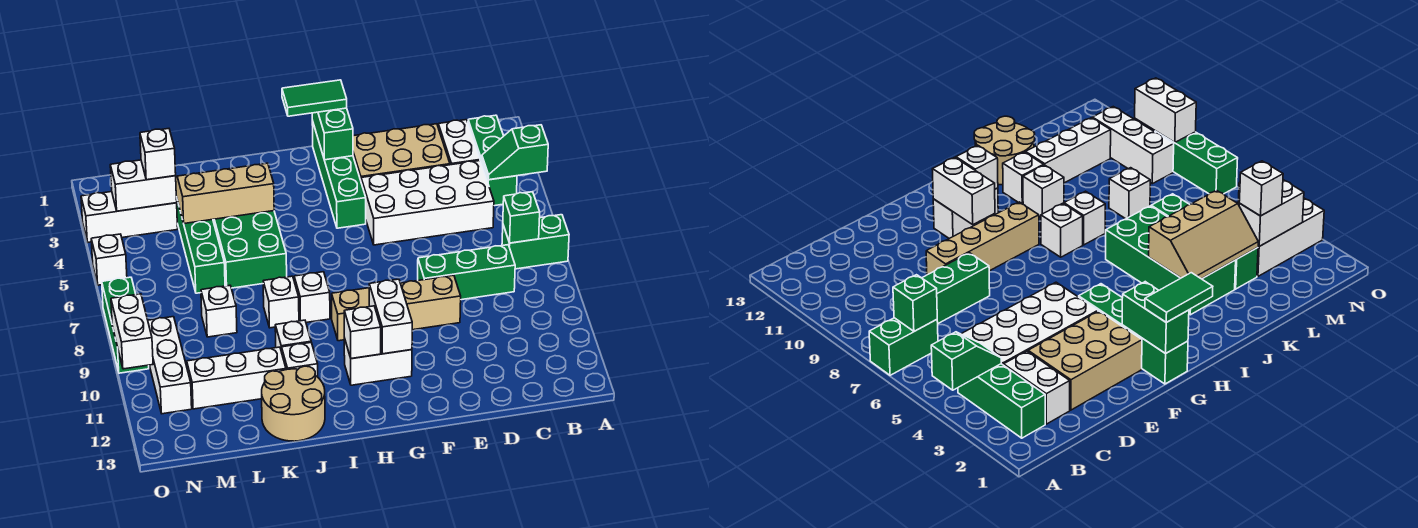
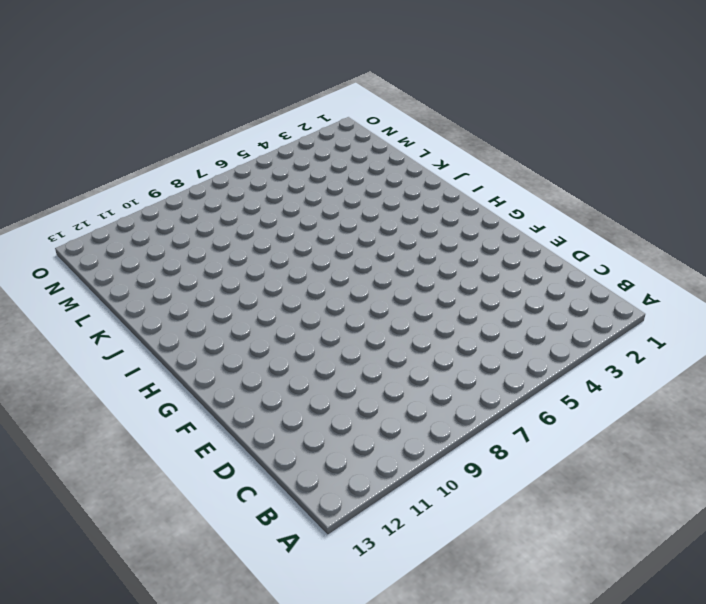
none -> green 1x2 brick [502,215,569,269]
none -> green 1x3 brick [468,115,517,206]
none -> white 1x2 brick [438,120,480,165]
none -> white 2x4 brick [361,161,494,245]

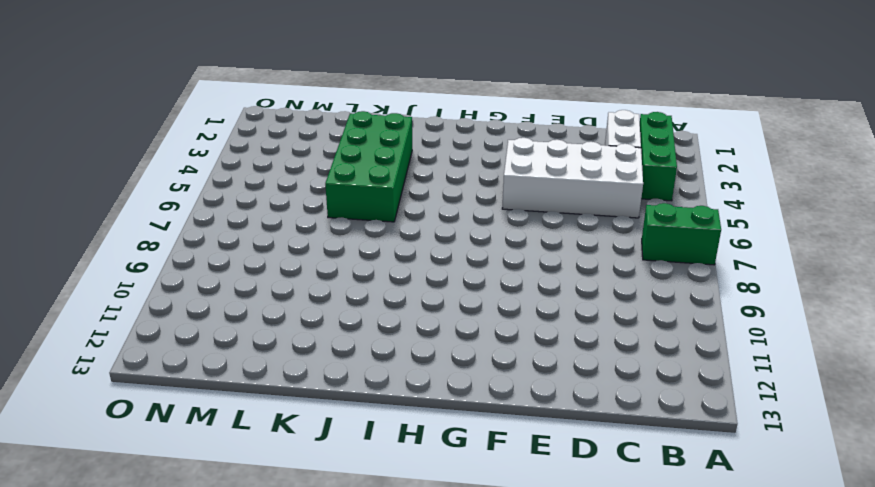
none -> green 1x3 brick [418,245,515,300]
none -> tan 2x3 brick [353,124,450,180]
none -> tan 1x4 brick [332,275,461,341]
none -> green 1x4 brick [312,121,366,228]

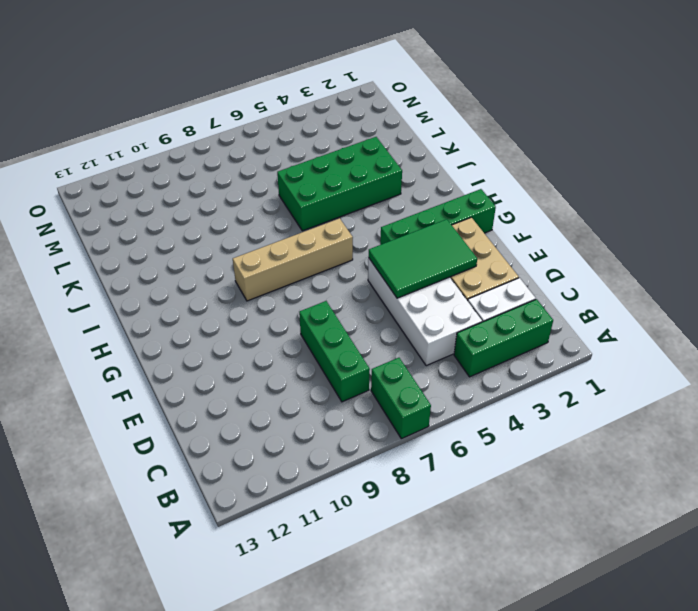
green 2x3 tile [369,219,477,298] -> none
tan 1x4 brick [233,218,353,301] -> tan 1x4 brick turned to [332,275,461,341]
none -> white 1x2 brick [344,338,412,385]
none -> white 1x1 brick [294,272,330,323]
none -> white 1x1 brick [263,276,299,328]
none -> white 1x1 brick [275,320,311,352]

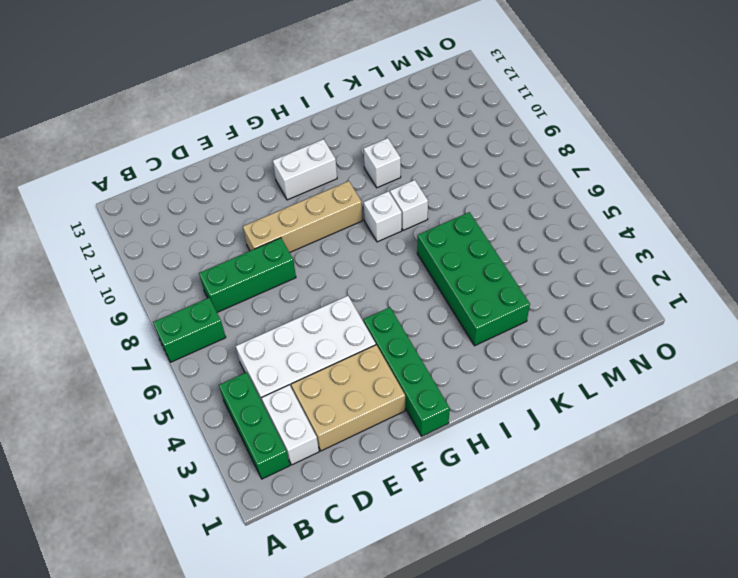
none -> white 1x1 brick [282,342,318,377]
none -> tan 2x2 round brick [262,366,325,441]
none -> white 1x3 brick [187,347,286,409]
none -> green 1x4 brick [176,197,225,293]

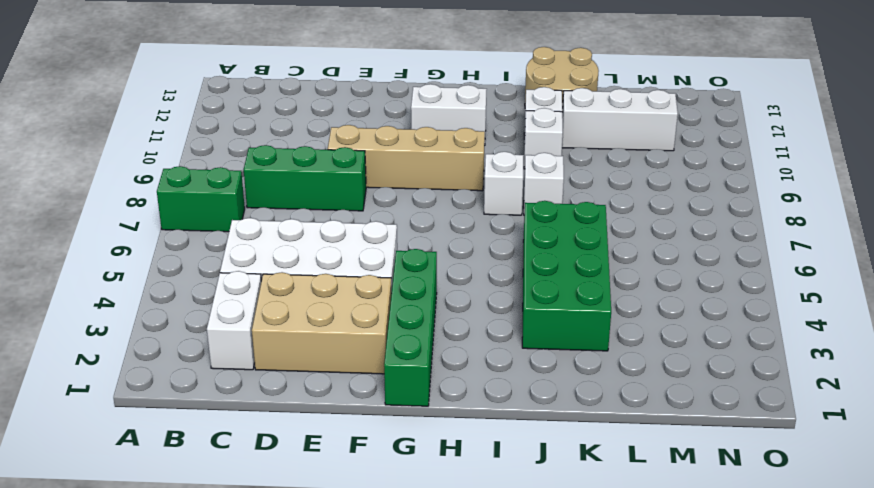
none -> green 1x3 brick [468,115,517,206]
none -> green 1x4 brick [176,197,225,293]
none -> white 1x1 brick [201,285,237,337]
none -> white 1x3 brick [81,192,178,242]

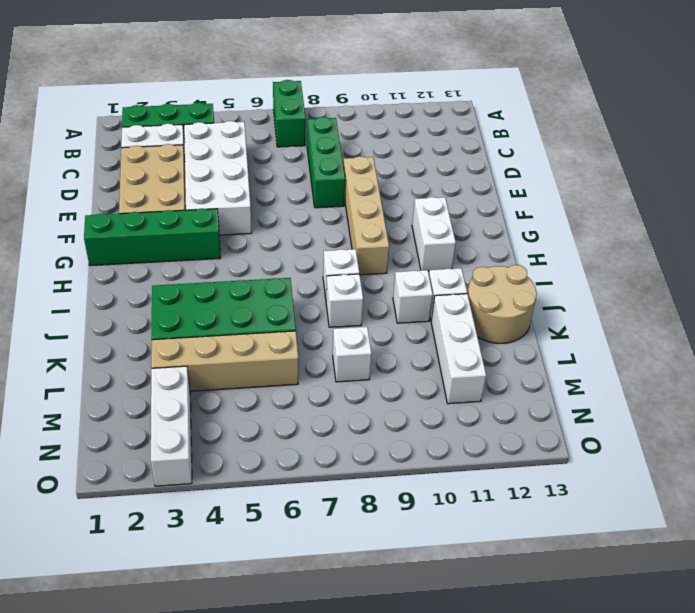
tan 1x4 brick [151,331,298,391] -> green 1x4 brick [176,197,225,293]
none -> white 1x3 brick [148,317,192,414]
none -> white 1x1 brick [91,234,127,285]
none -> green 1x3 brick [102,277,149,373]
none -> green 1x2 slope [482,125,548,180]

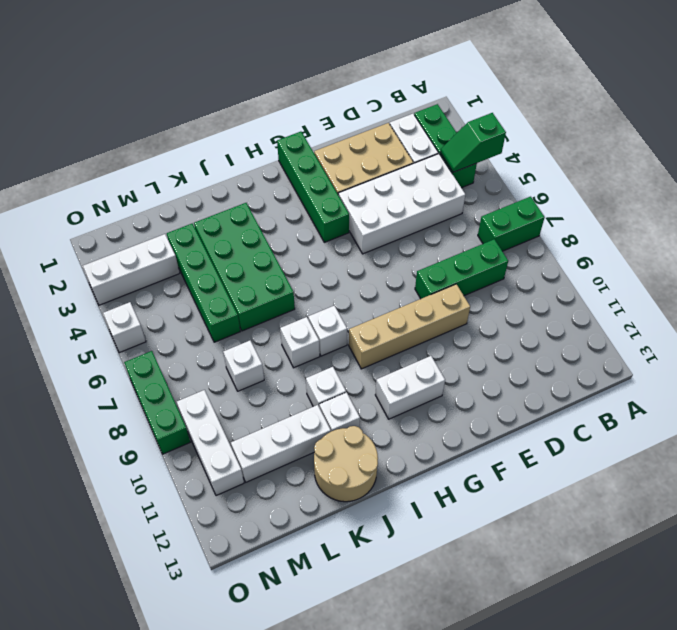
none -> green 1x1 brick [503,192,540,243]
none -> green 1x2 brick [312,108,353,160]
none -> white 1x2 brick [369,279,412,354]
none -> white 1x1 brick [344,306,381,359]

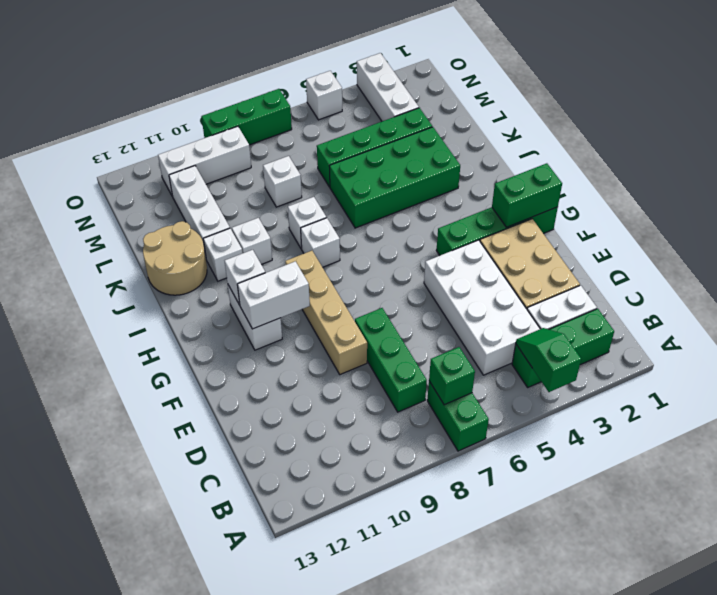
none -> tan 2x3 slope [176,163,274,224]
none -> white 1x2 brick [110,160,177,211]
none -> white 1x2 brick [111,294,153,369]
none -> green 1x2 tile [282,80,347,116]

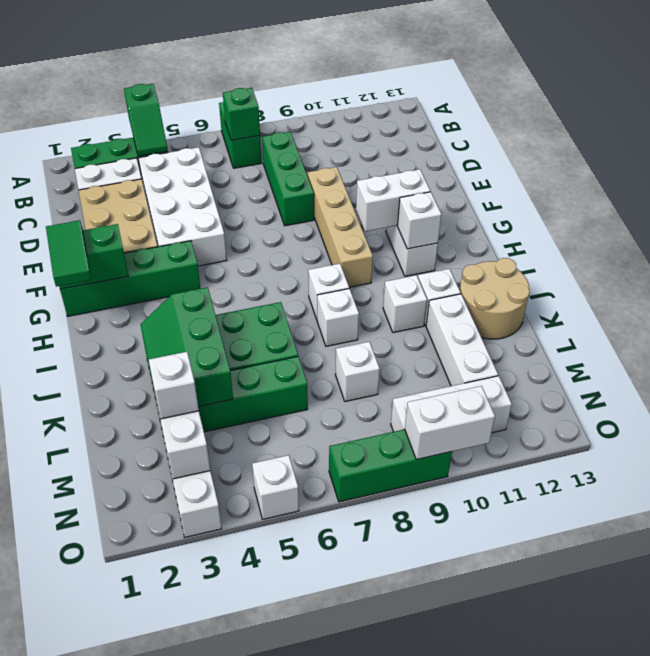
green 2x3 slope [140,287,233,406] -> tan 2x3 slope [176,163,274,224]

